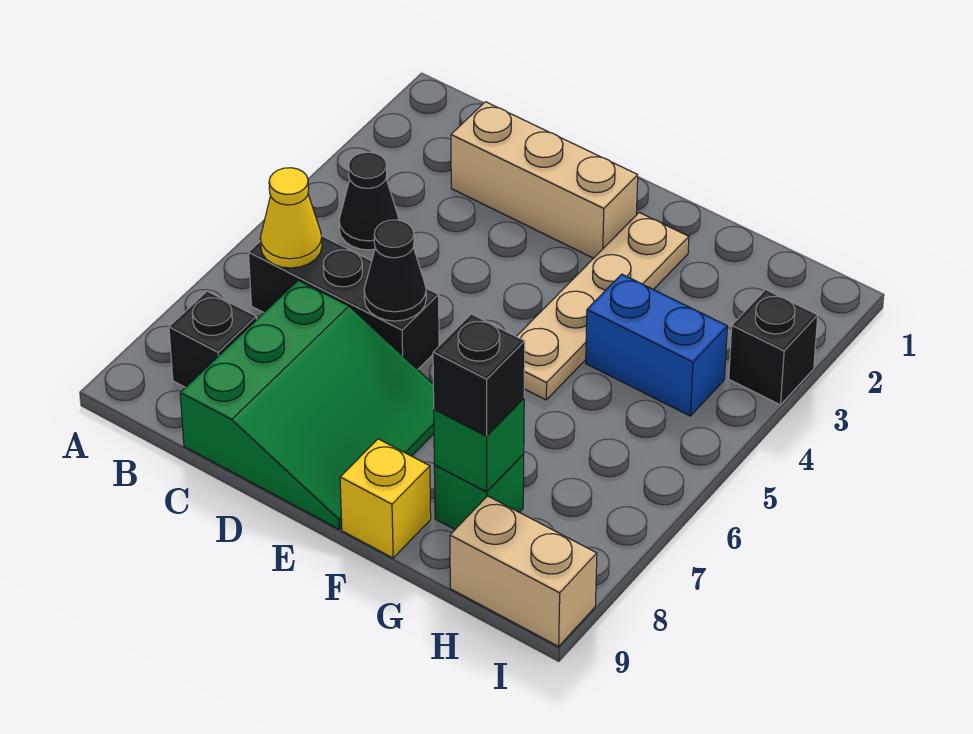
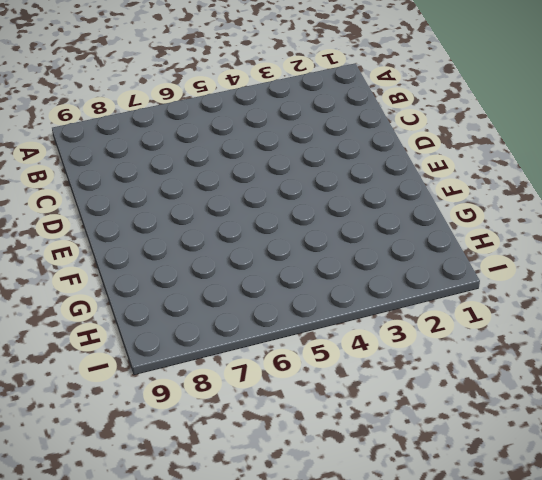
none -> black 1x1 cone [339,152,399,250]
none -> black 1x3 brick [249,236,439,370]
none -> black 1x1 brick [169,291,257,388]

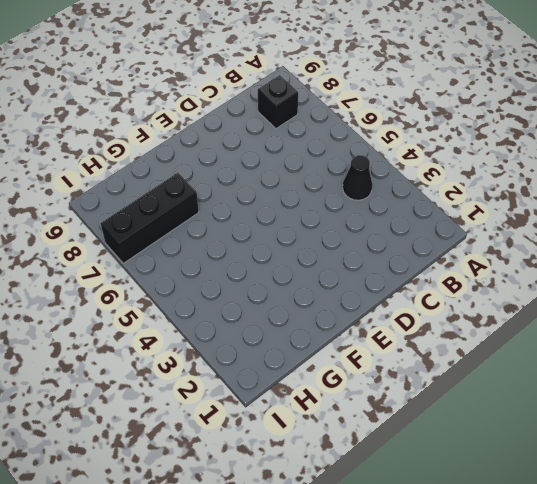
black 1x3 brick [101,173,199,264] -> black 1x3 brick moved to [249,236,439,370]
none -> tan 1x3 brick [451,102,638,258]
none -> green 3x3 slope [180,280,434,529]
none -> tan 1x4 plate [516,213,689,400]

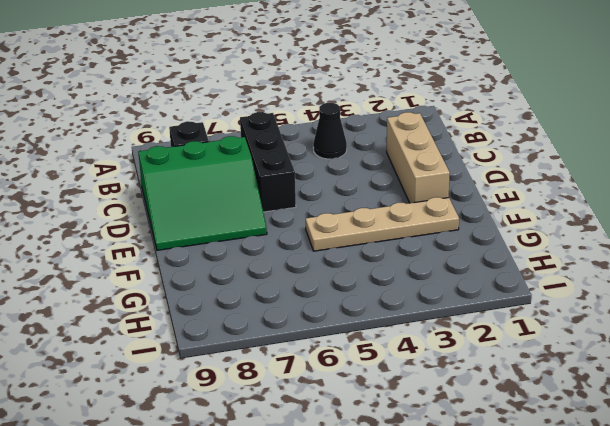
none -> yellow 1x1 brick [340,439,431,558]
none -> blue 1x2 brick [586,274,727,416]
none -> green 1x1 brick [434,454,524,529]

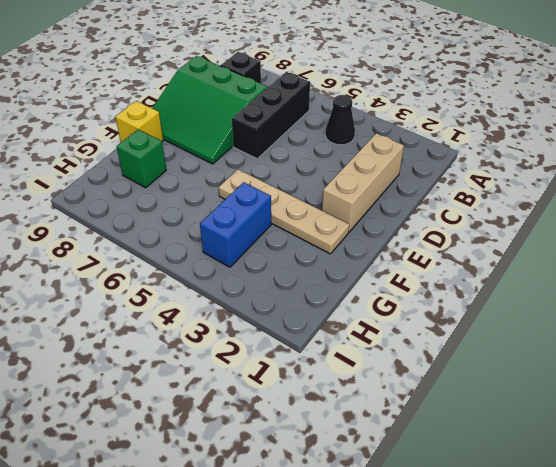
none -> tan 1x2 brick [450,496,597,646]
none -> black 1x1 brick [729,290,818,405]
none -> yellow 1x1 cone [260,168,322,268]

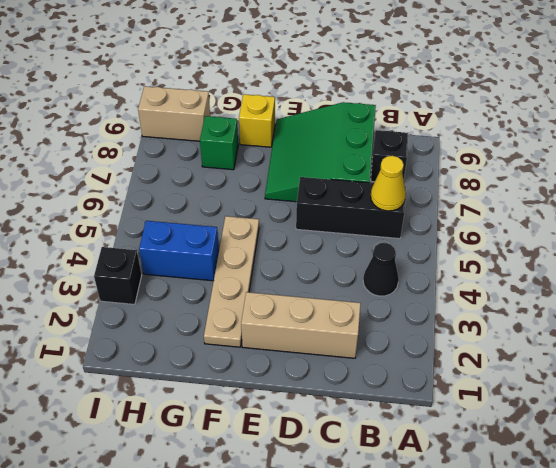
none -> black 1x1 cone [364,220,426,321]
none -> green 1x1 brick [434,398,524,492]
none -> black 1x1 brick [433,314,525,436]

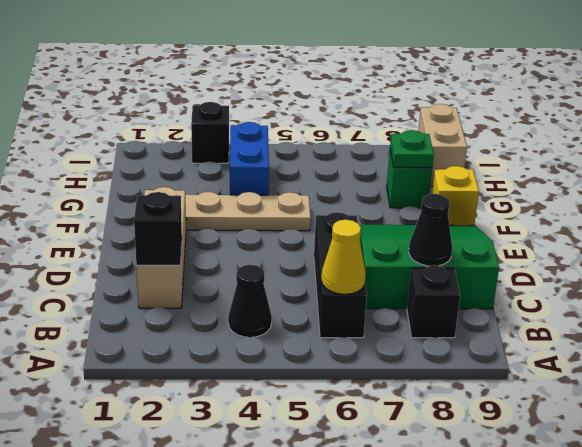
black 1x1 brick [134,192,182,265] -> black 1x1 brick moved to [433,314,525,436]
black 1x1 cone [409,194,452,266] -> black 1x1 cone moved to [364,220,426,321]
green 1x1 plate [390,130,434,168] -> green 1x1 brick [434,398,524,492]

